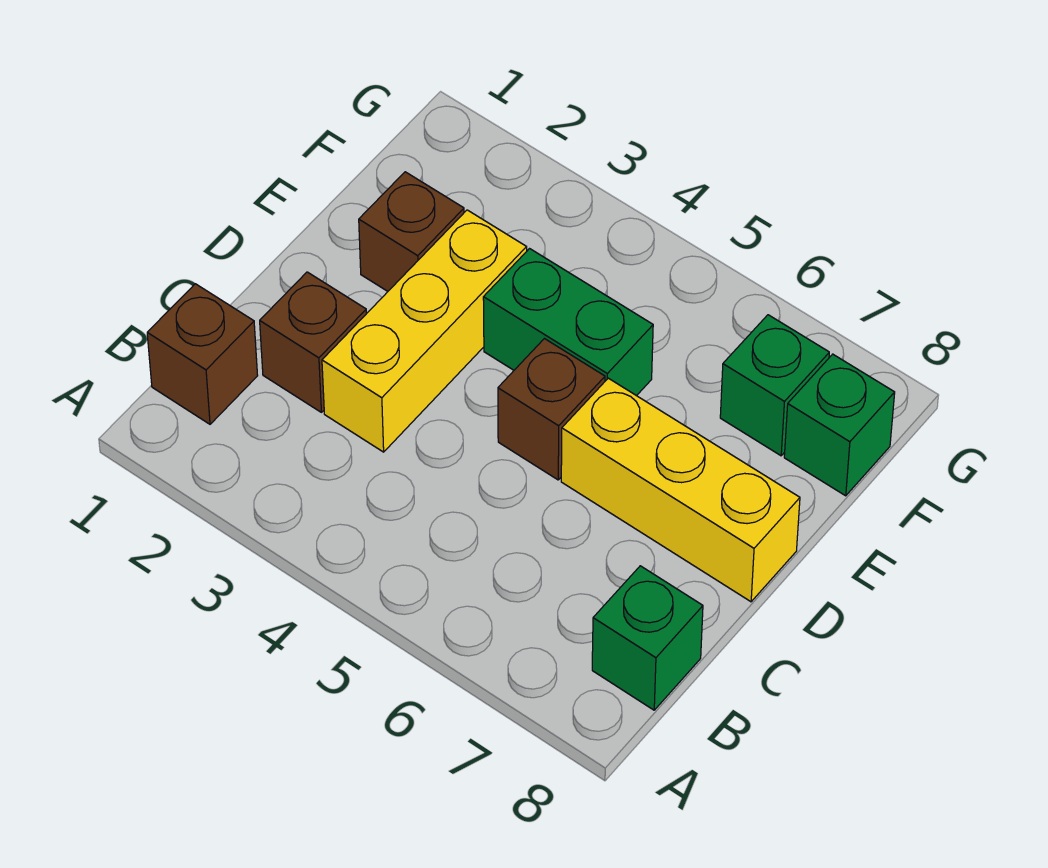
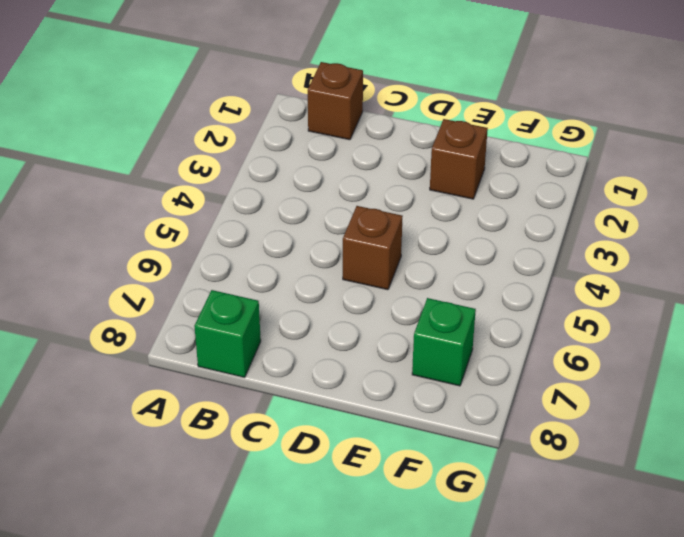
none -> brown 1x1 brick [260,272,366,412]
none -> yellow 1x3 brick [322,210,527,452]

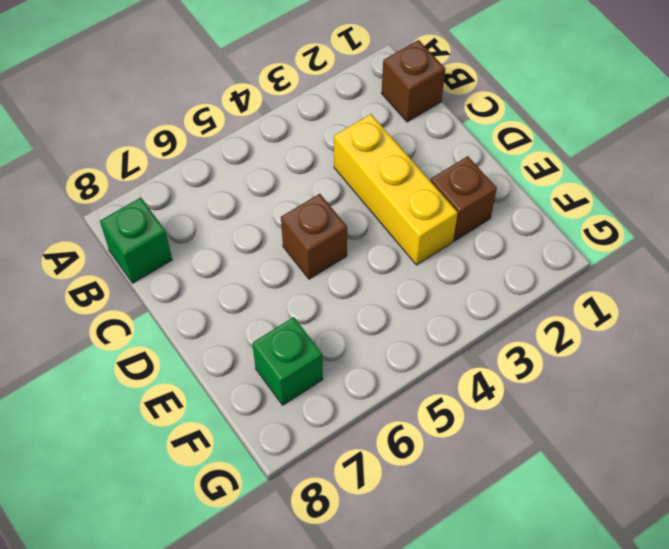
none -> brown 1x1 brick [260,272,366,412]
none -> yellow 1x3 brick [561,378,800,602]

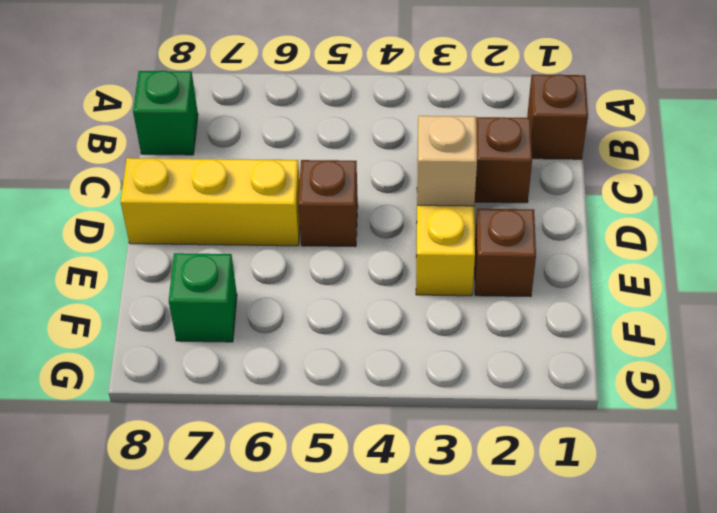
tan 1x1 brick [417,116,477,206] -> none
none -> green 1x2 brick [483,249,653,396]
none -> green 1x1 brick [784,354,895,496]

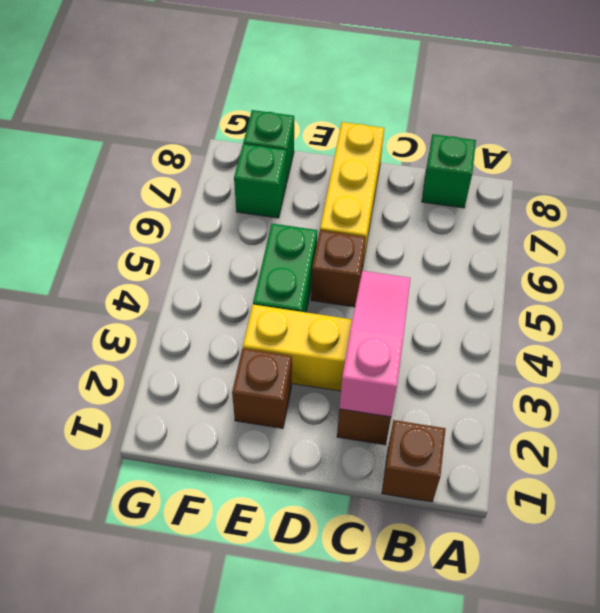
pink 1x3 slope [339,271,410,417] -> none

